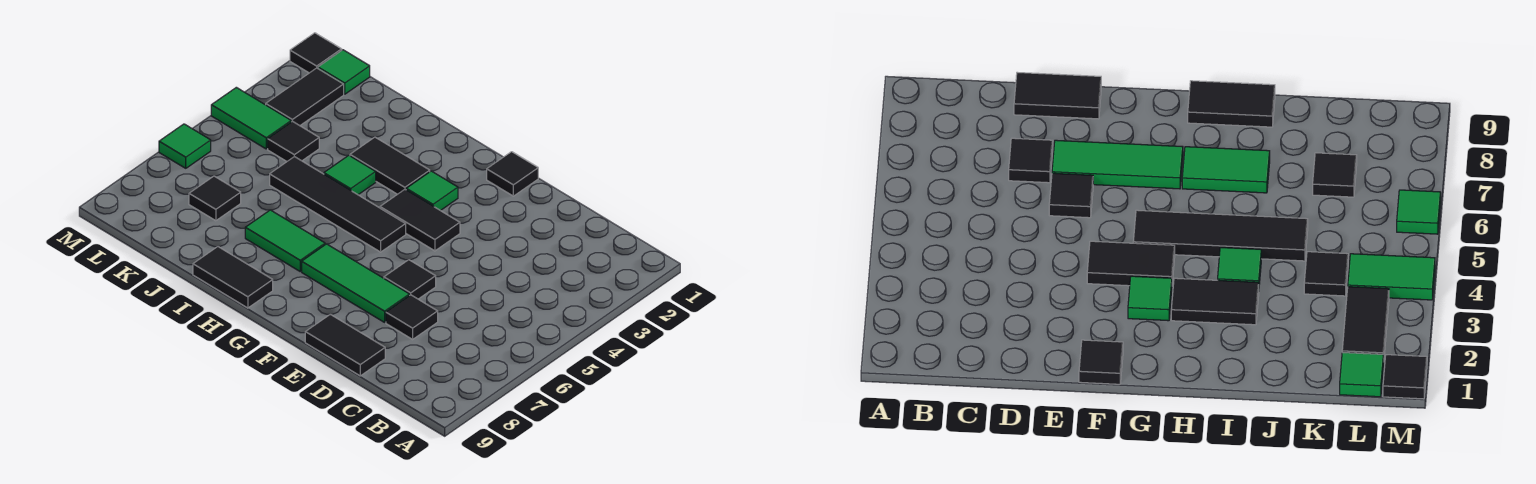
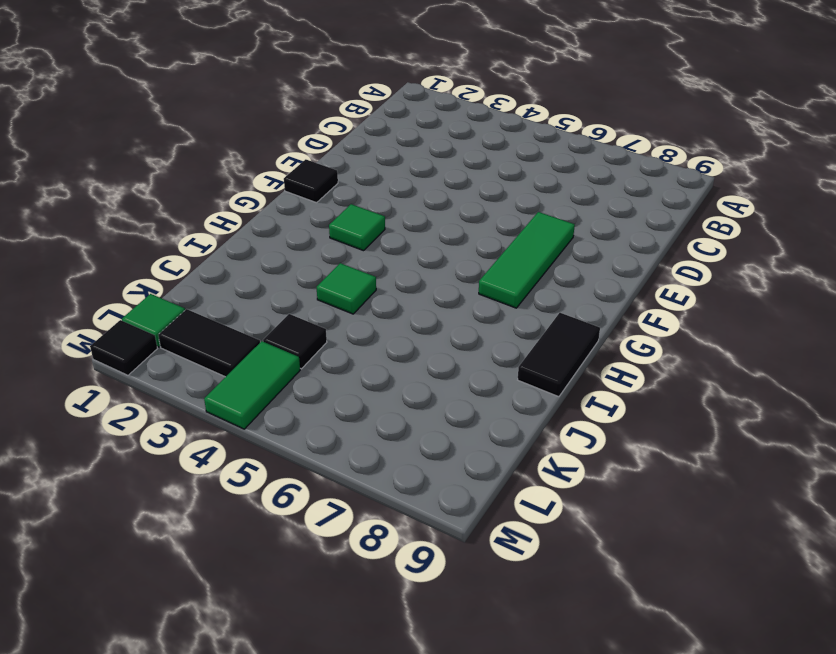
none -> black 1x1 tile [386,295,438,339]
none -> black 1x2 tile [305,314,385,376]
none -> black 1x1 tile [384,260,436,299]

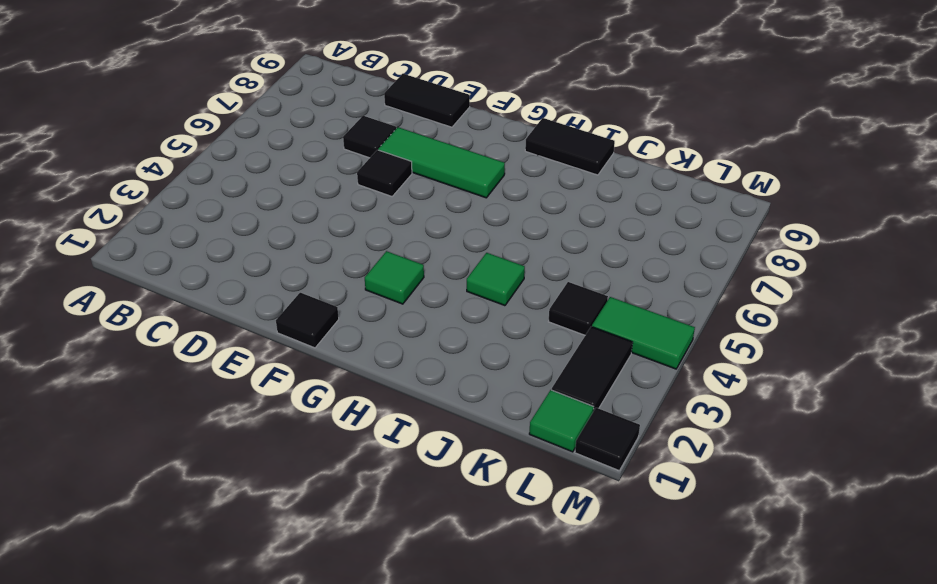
none -> black 1x2 tile [380,190,460,251]
none -> black 1x4 tile [270,157,406,252]
none -> black 1x2 tile [350,137,430,194]

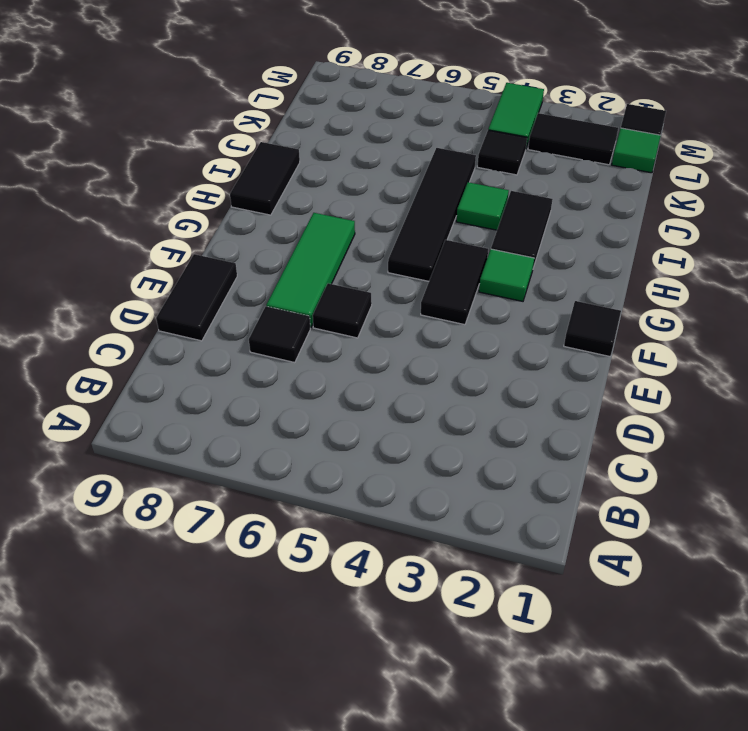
none -> green 1x2 tile [245,210,325,271]
none -> black 1x1 tile [189,176,241,221]
none -> green 1x1 tile [159,124,211,168]

